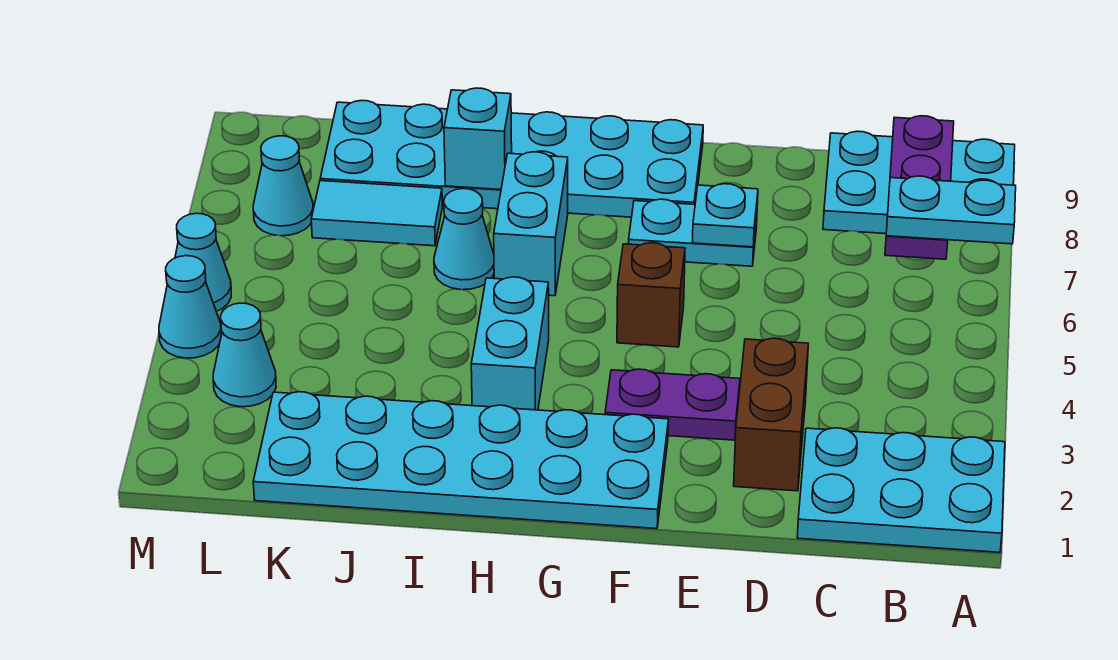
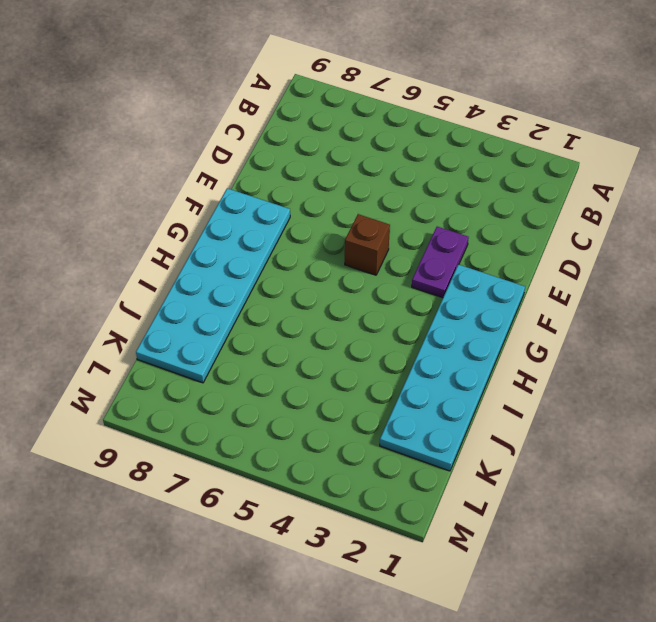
none -> cyan 2x3 plate [797,428,1005,552]
none -> cyan 2x3 plate [823,131,1015,234]
none -> brown 1x2 brick [734,338,808,491]

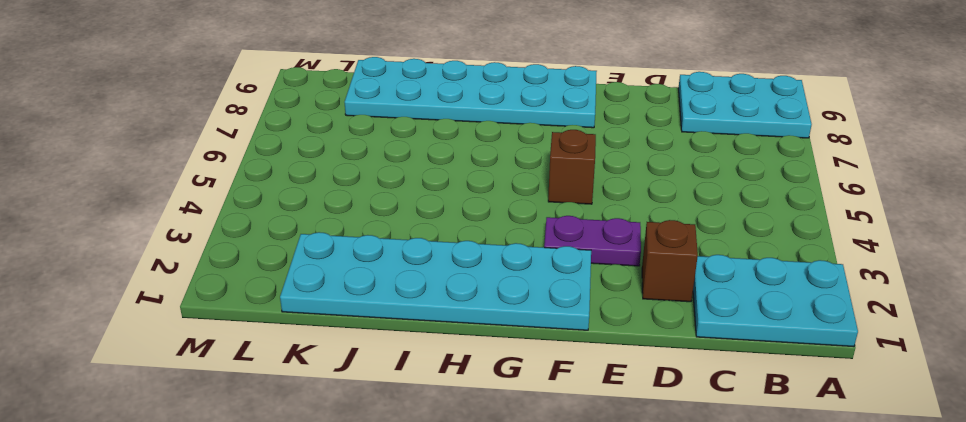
brown 1x1 brick [642,220,698,302] -> brown 1x2 brick [734,338,808,491]
none -> cyan 1x2 plate [629,199,757,266]
none -> cyan 1x2 brick [471,277,549,410]
none -> cyan 1x2 brick [494,152,568,296]

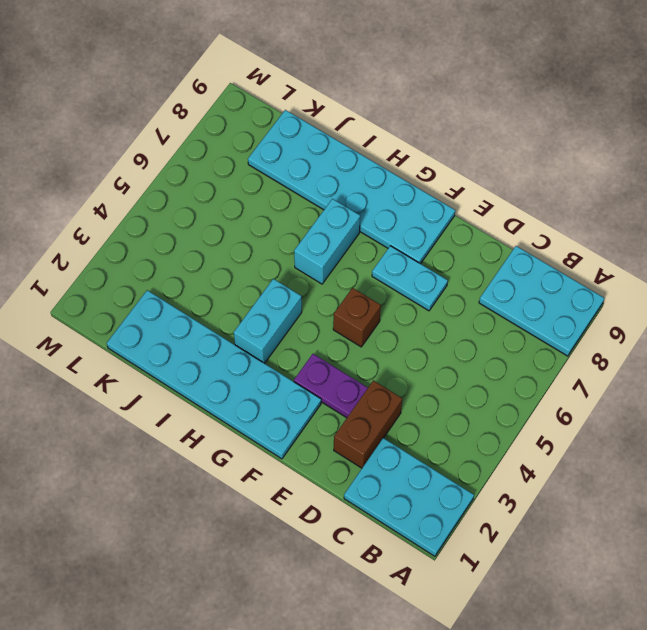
none -> cyan 1x1 cone [434,189,494,290]
none -> cyan 1x2 tile [311,181,442,246]
none -> cyan 1x1 cone [213,303,276,407]

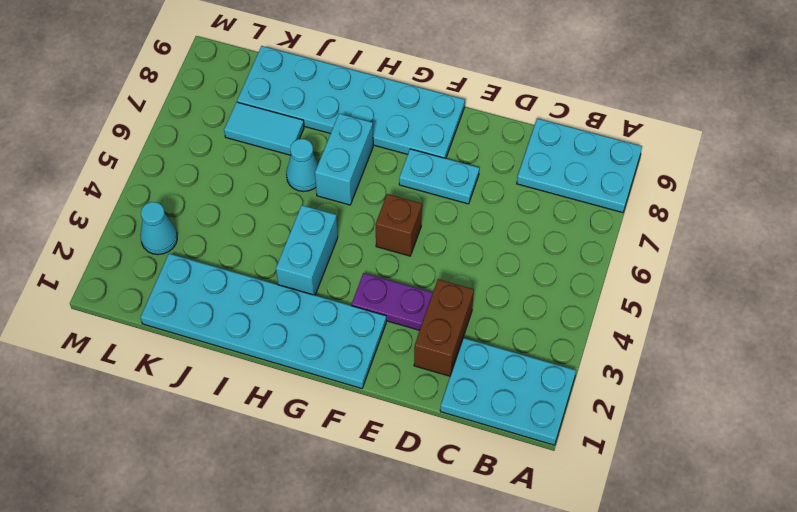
none -> cyan 1x1 cone [253,136,313,236]
none -> cyan 1x1 cone [159,256,221,358]
none -> cyan 1x1 cone [175,213,231,312]

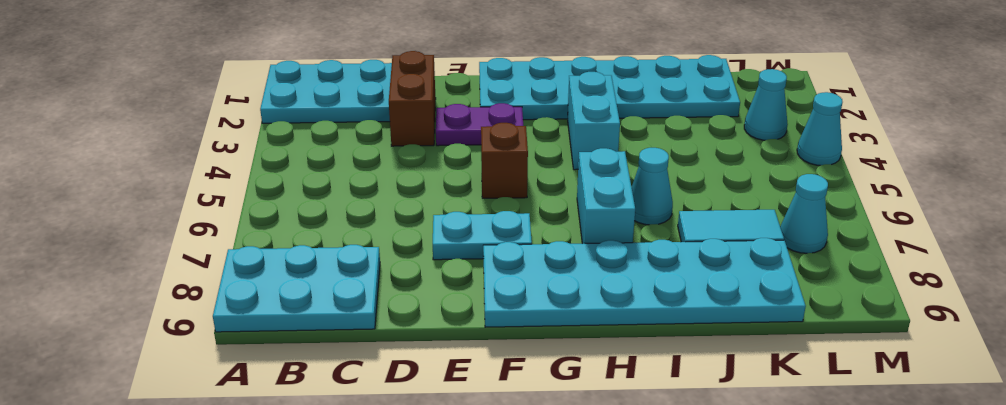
none -> cyan 1x1 cone [175,213,231,312]
none -> purple 1x3 plate [885,116,954,259]
none -> cyan 1x1 plate [692,184,758,247]

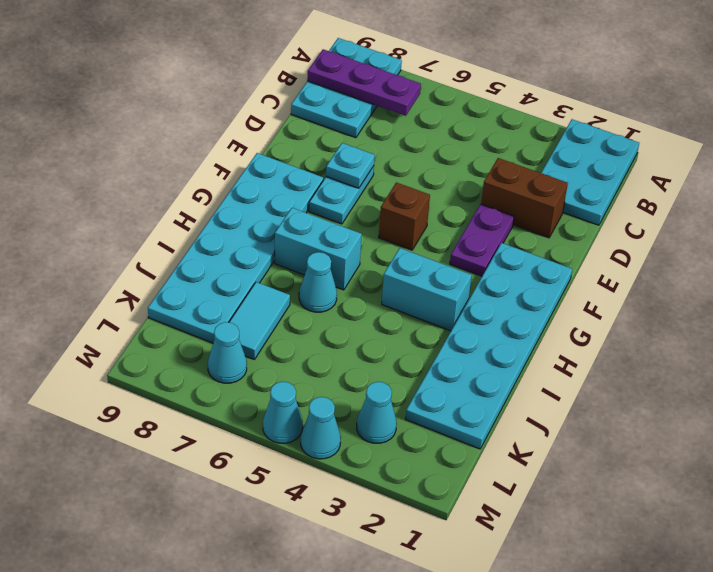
none -> cyan 1x1 brick [444,88,512,190]
none -> cyan 1x2 plate [886,176,1016,244]

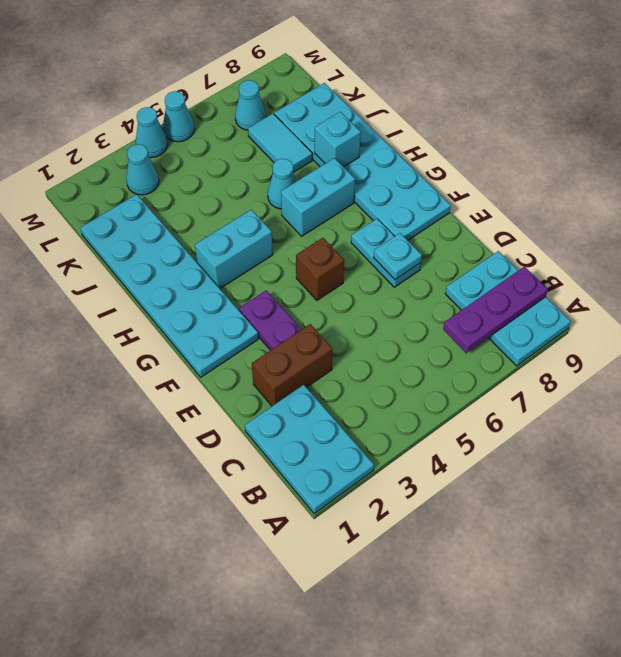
none -> cyan 1x2 plate [886,176,1016,244]

